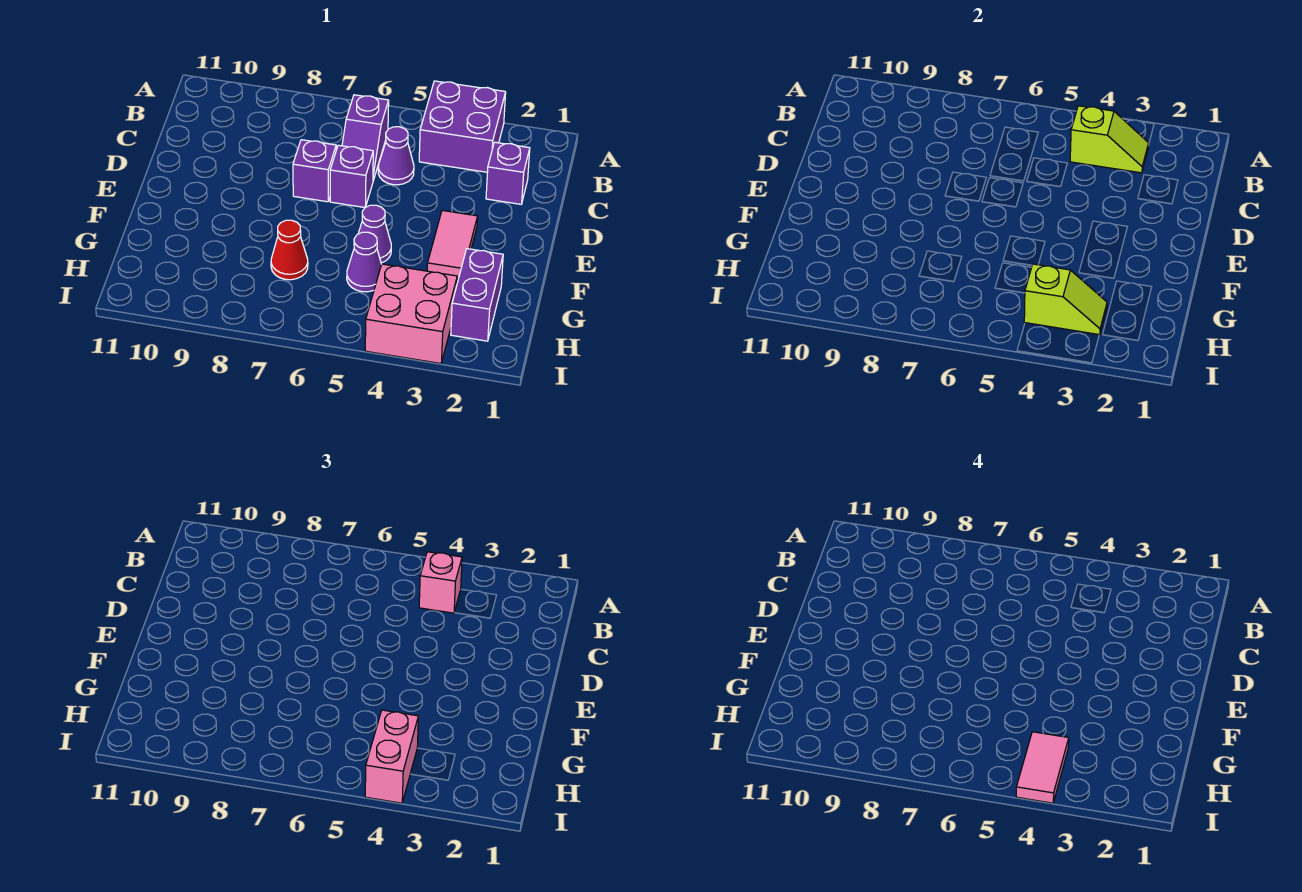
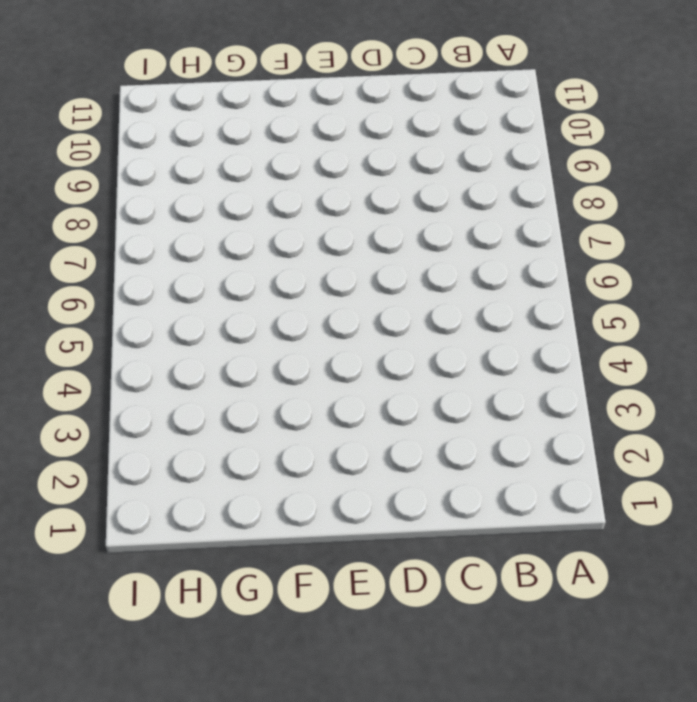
none -> purple 2x2 brick [419,81,506,172]
none -> purple 1x2 slope [342,95,389,180]
none -> purple 1x1 brick [486,142,530,204]

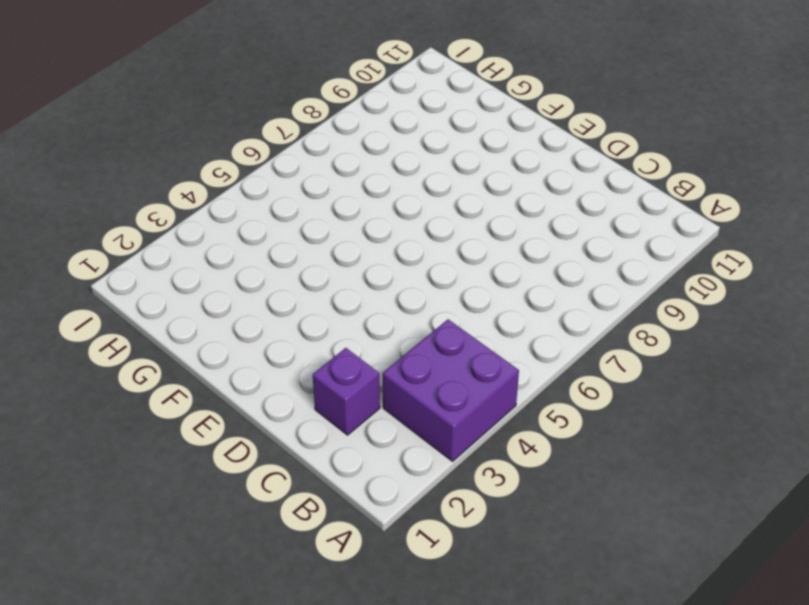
none -> purple 1x2 slope [342,95,389,180]
none -> purple 1x1 cone [378,127,414,185]
none -> purple 1x1 brick [330,145,373,207]

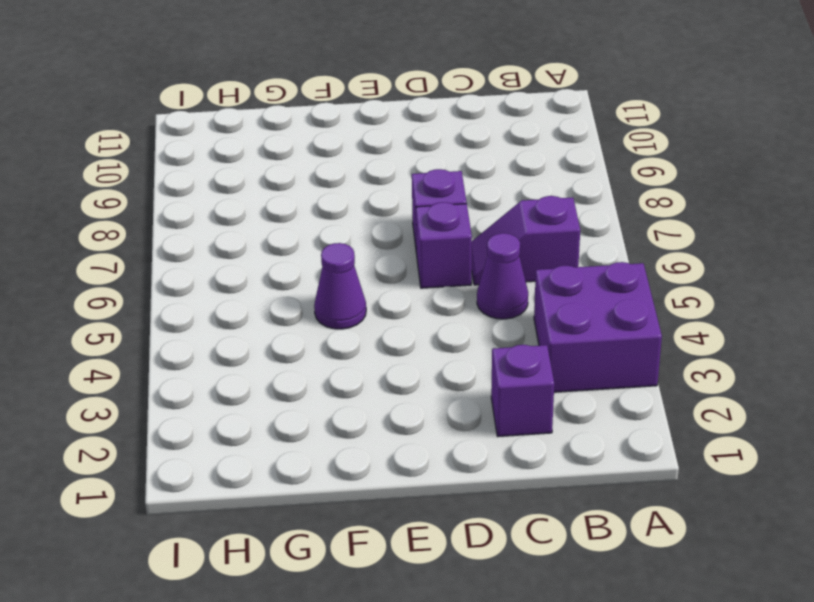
none -> pink 1x2 tile [427,210,478,278]
none -> purple 1x2 brick [451,249,503,341]
none -> purple 1x1 cone [347,232,381,292]

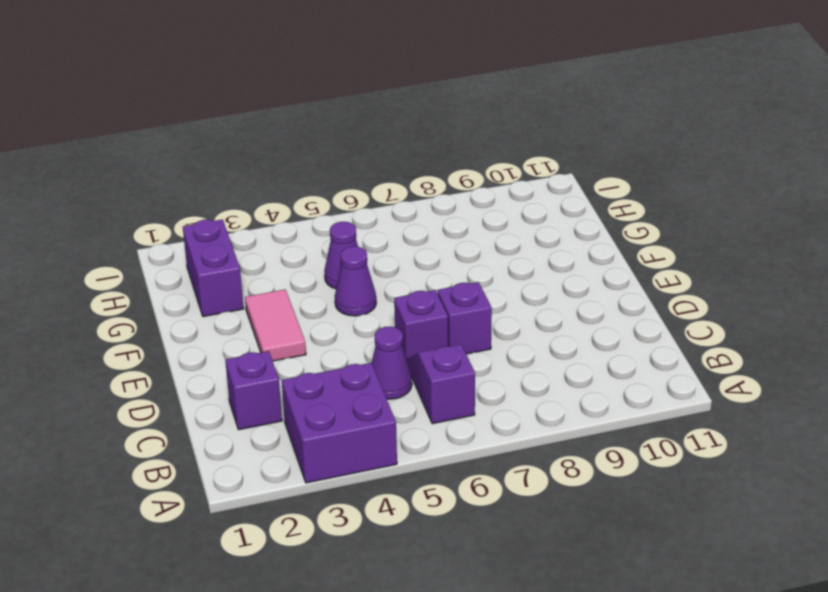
none -> red 1x1 cone [271,220,308,280]
none -> pink 2x2 brick [365,264,457,364]
none -> lime 1x2 slope [1070,106,1149,173]

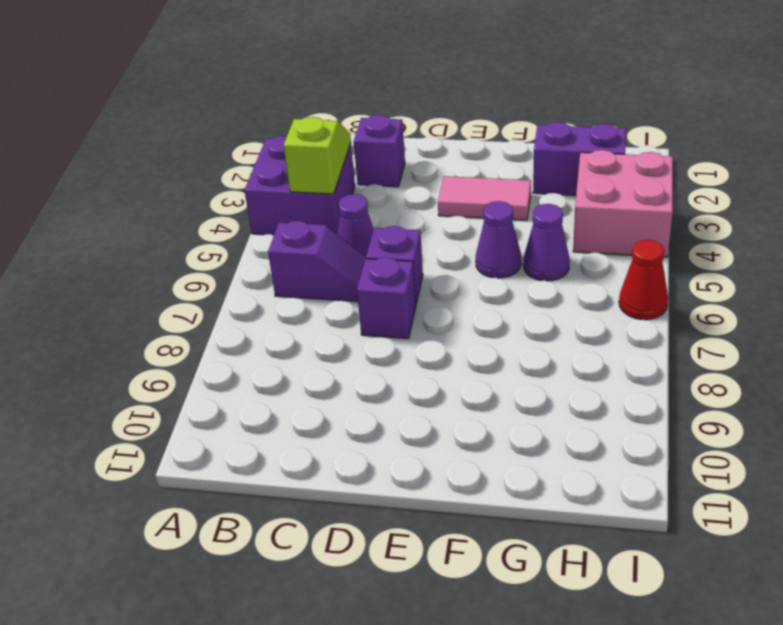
red 1x1 cone [619,240,668,320] -> red 1x1 cone moved to [271,220,308,280]
none -> lime 1x2 slope [1024,264,1107,335]
none -> pink 1x1 brick [419,552,462,613]
none -> pink 1x2 brick [365,710,418,803]

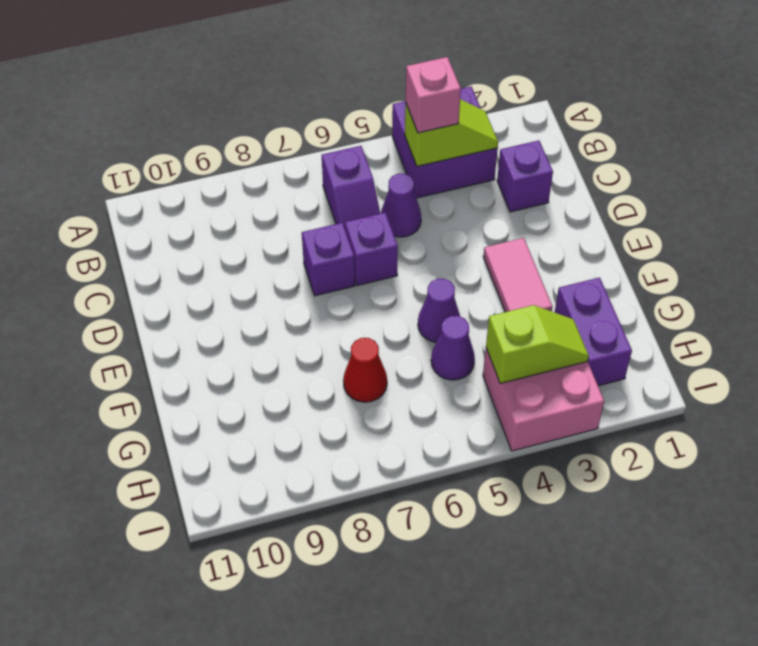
none -> pink 1x2 brick [365,710,418,803]
none -> pink 1x2 tile [1016,732,1069,803]

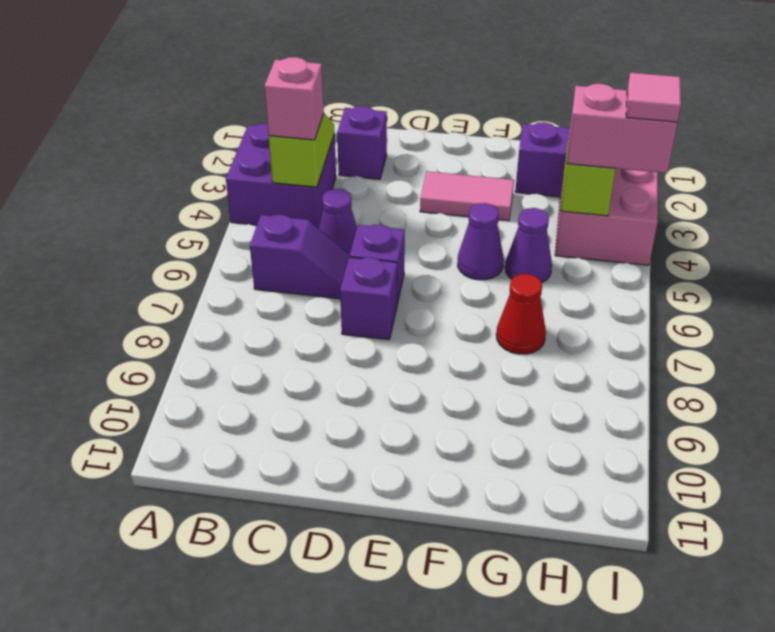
pink 1x1 tile [626,73,681,122] -> pink 1x2 tile [1016,732,1069,803]

